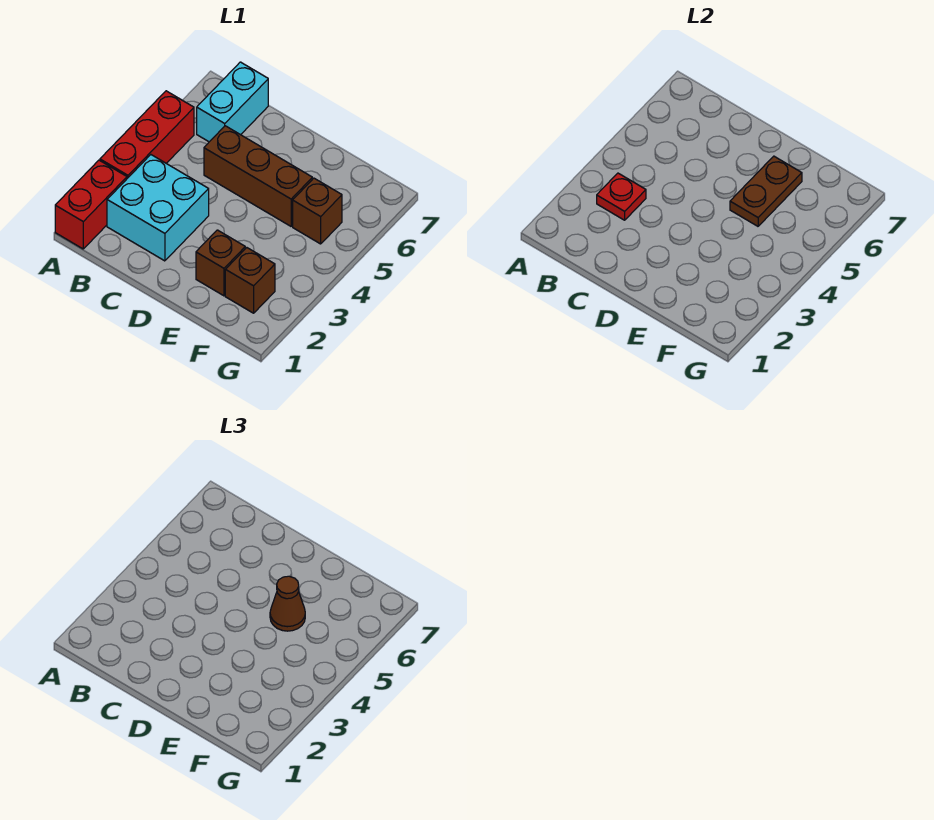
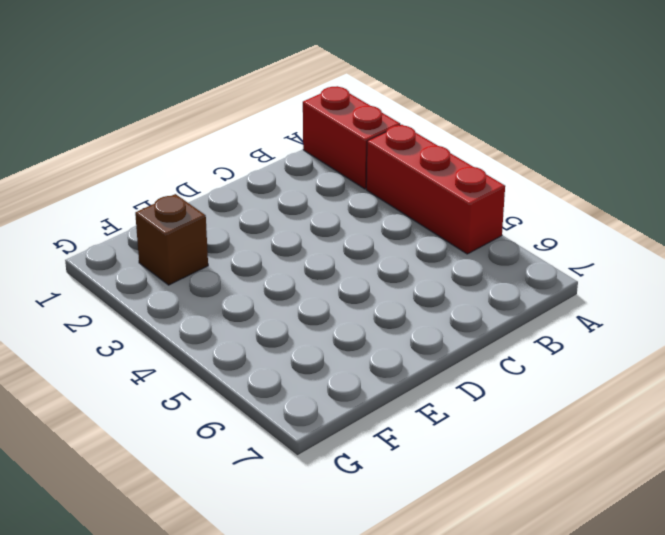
none -> cyan 2x2 brick [107,155,209,261]
none -> cyan 1x2 brick [197,62,268,142]

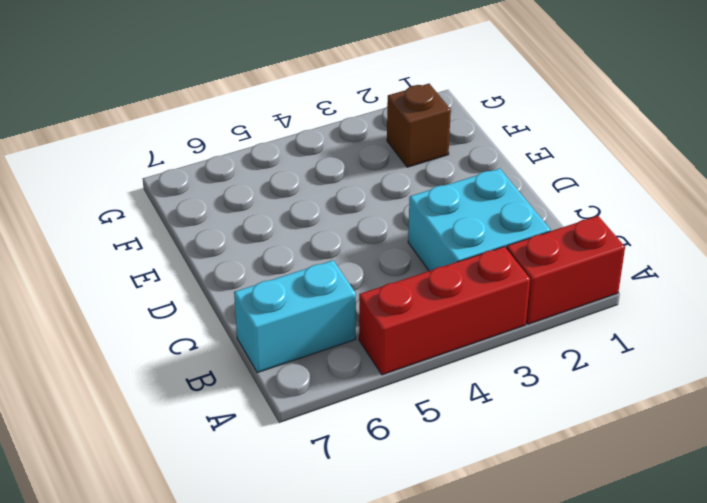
none -> brown 1x3 brick [204,126,312,226]
none -> brown 1x1 brick [196,230,245,296]

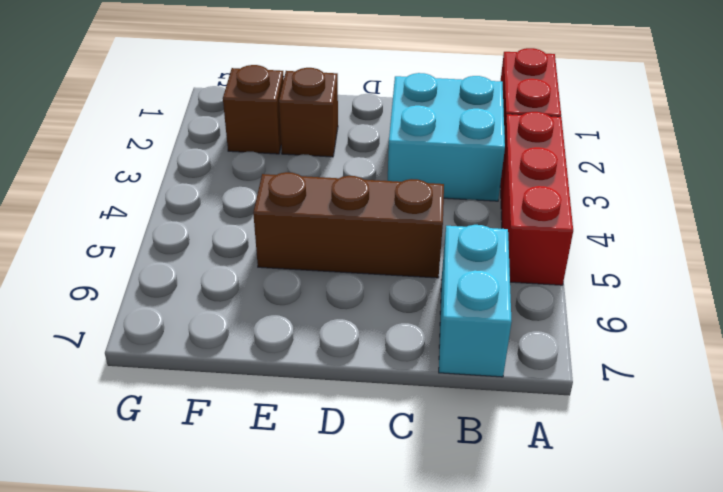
none -> brown 1x1 brick [293,178,342,244]
none -> red 1x1 plate [597,173,646,220]

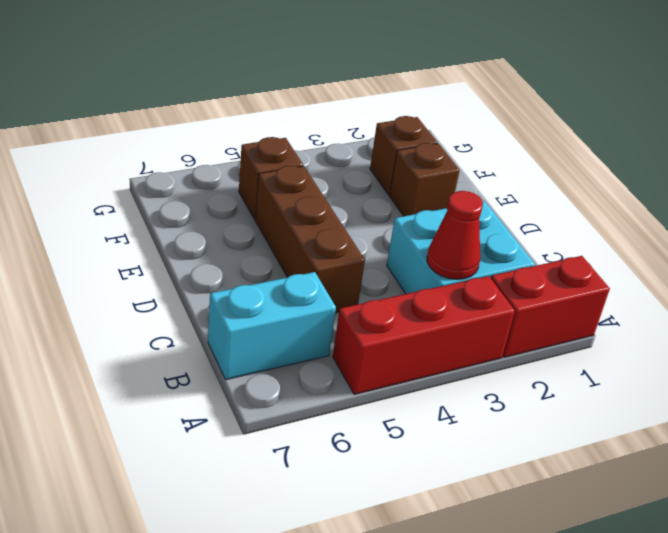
red 1x1 cone [427,191,483,279] -> red 1x1 plate [597,173,646,220]
none -> brown 1x2 plate [730,156,802,226]
none -> brown 1x1 cone [270,576,305,631]

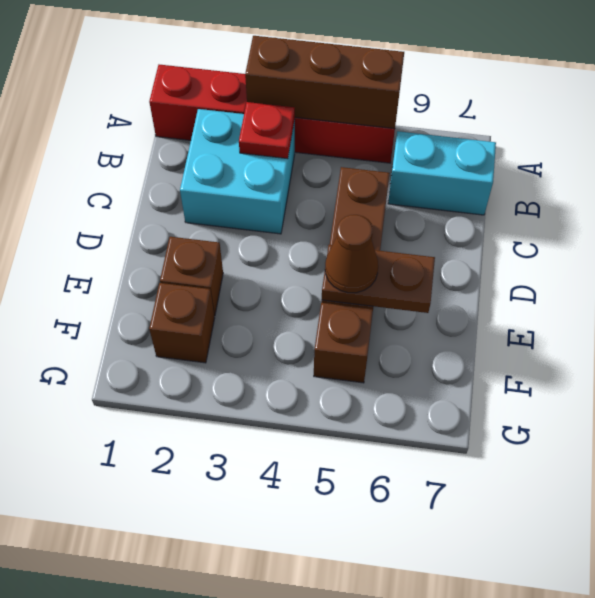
brown 1x3 brick [245,36,404,129] -> none

